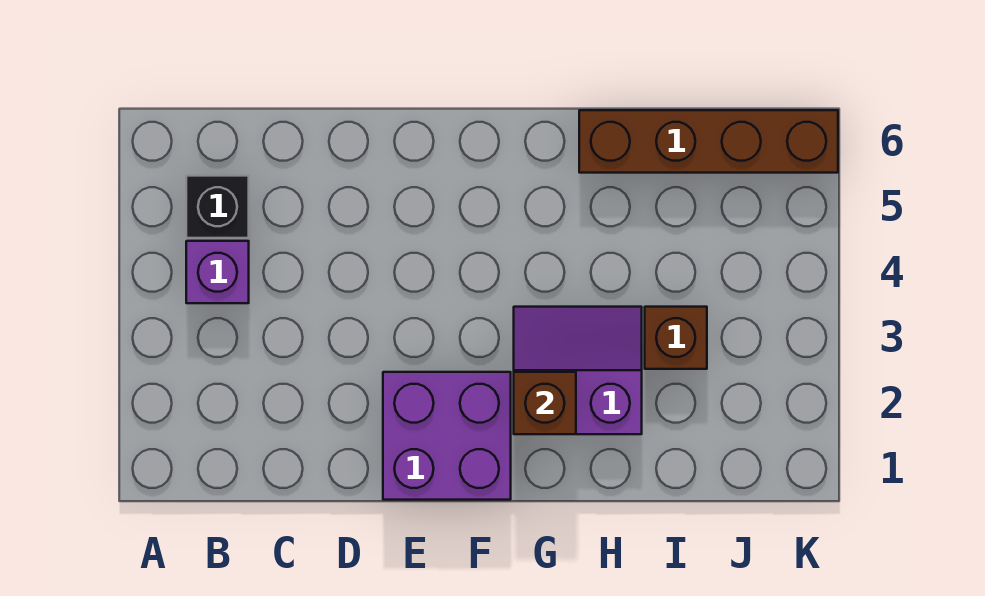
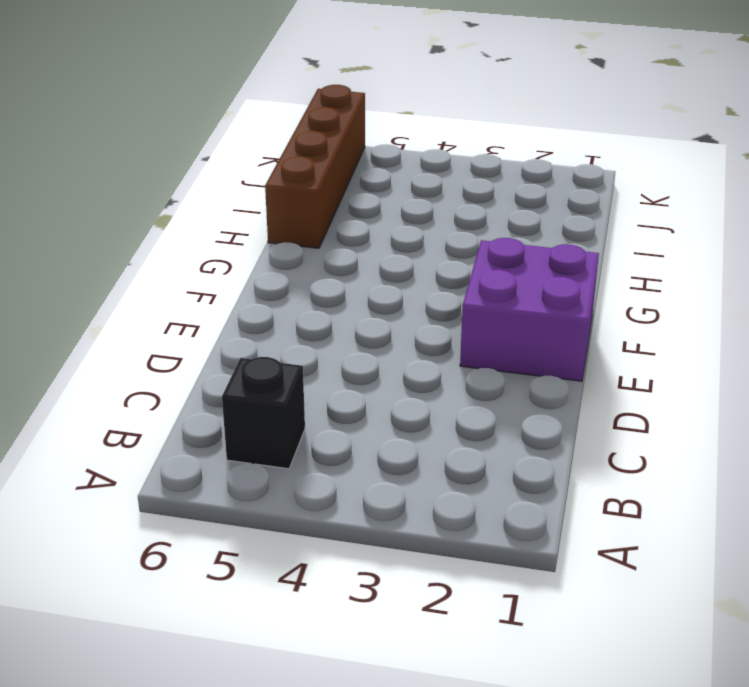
none -> purple 1x1 brick [186,241,249,303]
none -> purple 2x2 slope [514,307,642,434]

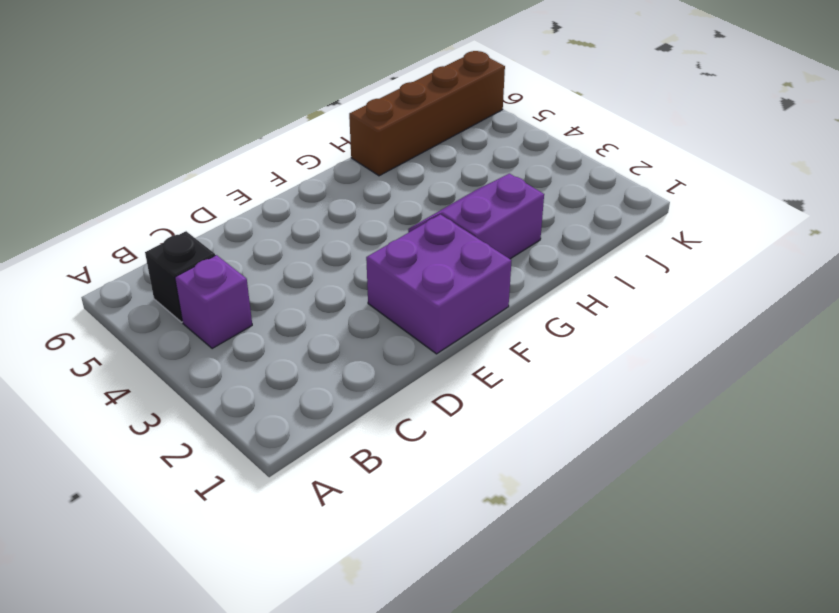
none -> brown 1x1 brick [645,307,707,369]
none -> brown 1x1 brick [514,372,576,434]

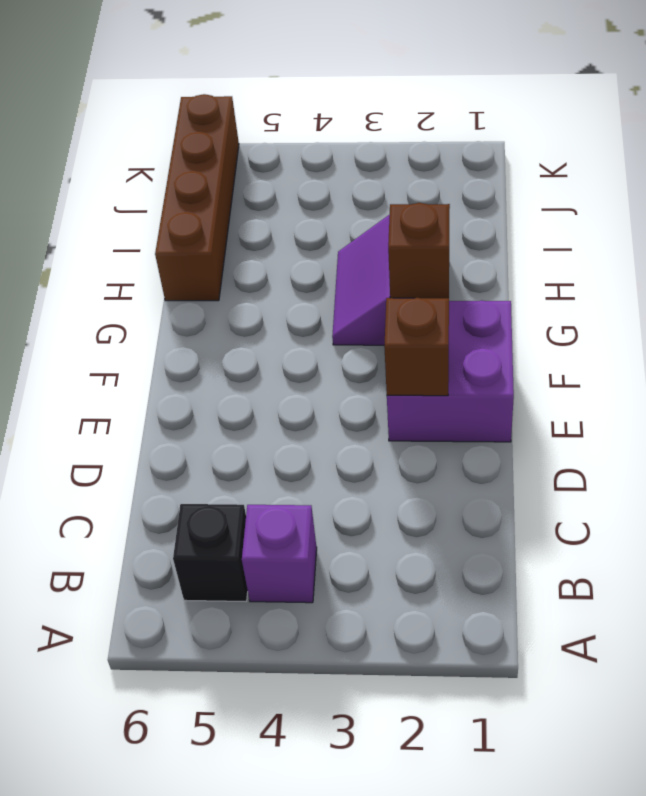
brown 1x1 brick [384,298,449,396] -> brown 1x1 brick moved to [645,307,707,369]

